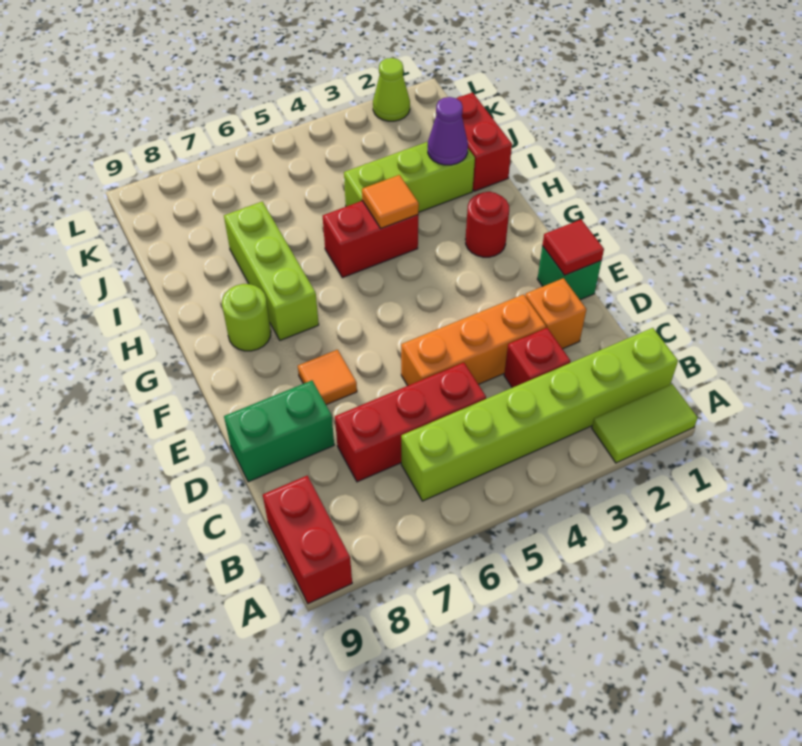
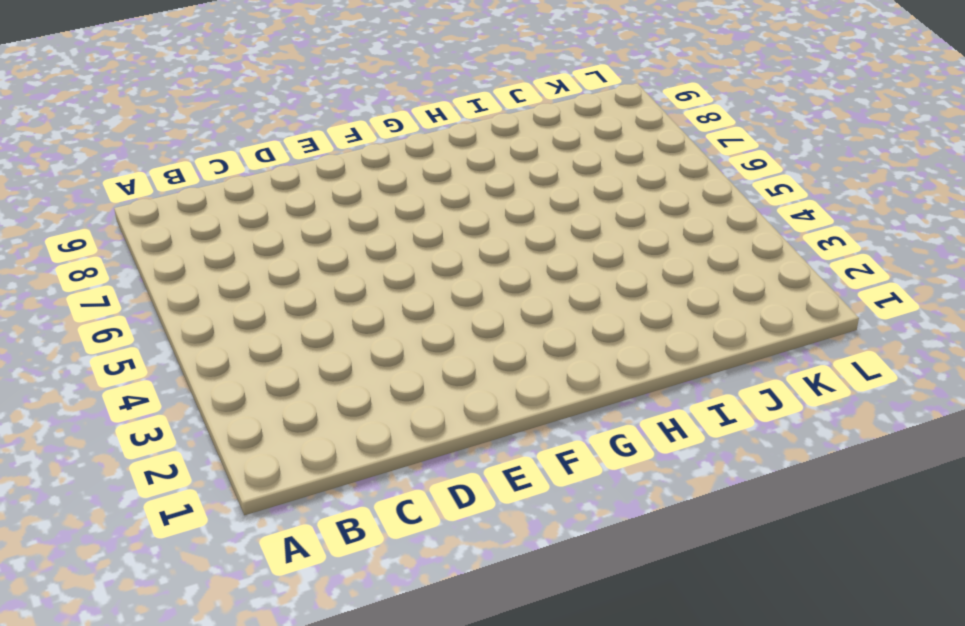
none -> lime 1x2 tile [592,384,698,463]
none -> red 1x2 brick [263,476,352,604]
none -> lime 1x6 brick [401,328,678,501]

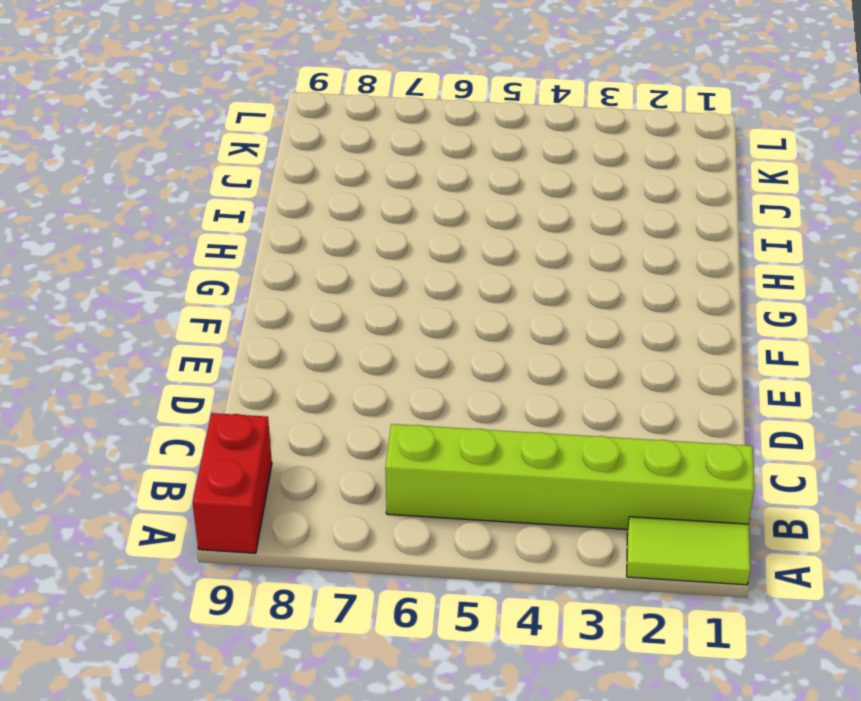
none -> red 1x1 brick [504,328,570,388]
none -> red 1x3 brick [335,363,486,482]
none -> orange 1x1 brick [525,278,586,349]

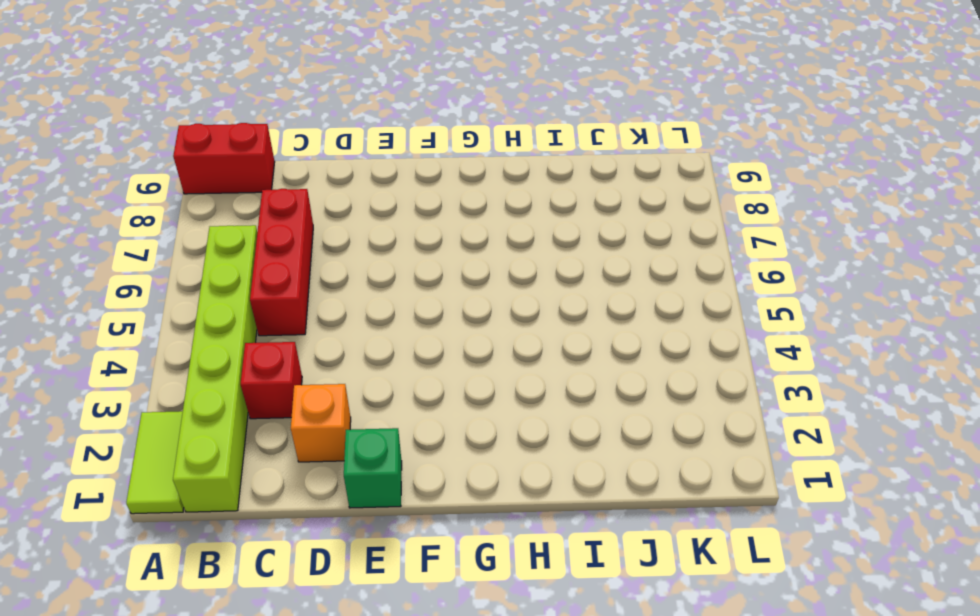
none -> orange 1x3 brick [401,294,546,386]
none -> green 1x2 brick [224,380,334,482]
none -> orange 1x1 tile [298,350,357,405]

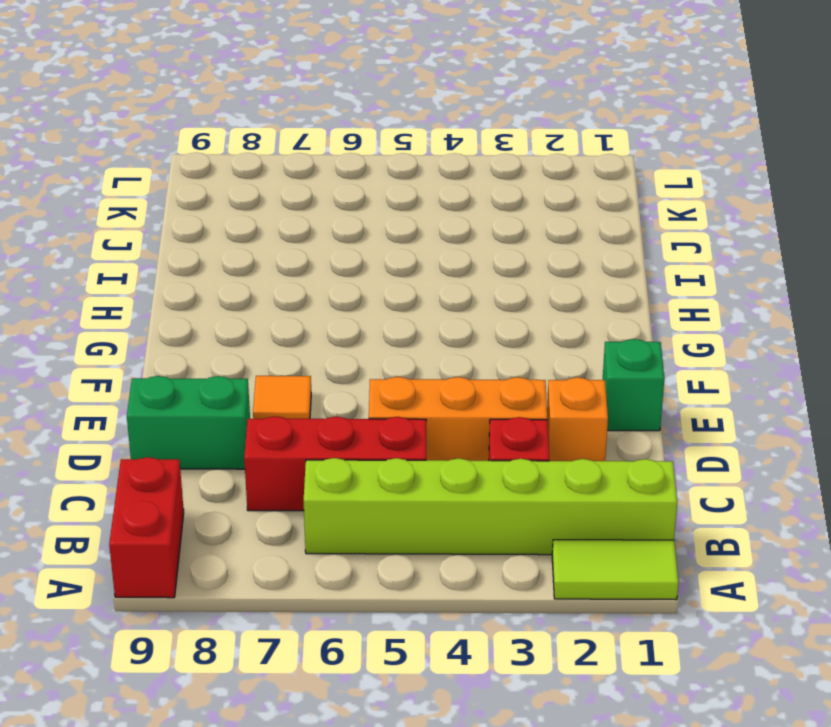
none -> red 1x1 round brick [465,192,509,257]
none -> lime 1x3 brick [224,202,319,340]
none -> lime 1x1 round brick [222,284,271,351]

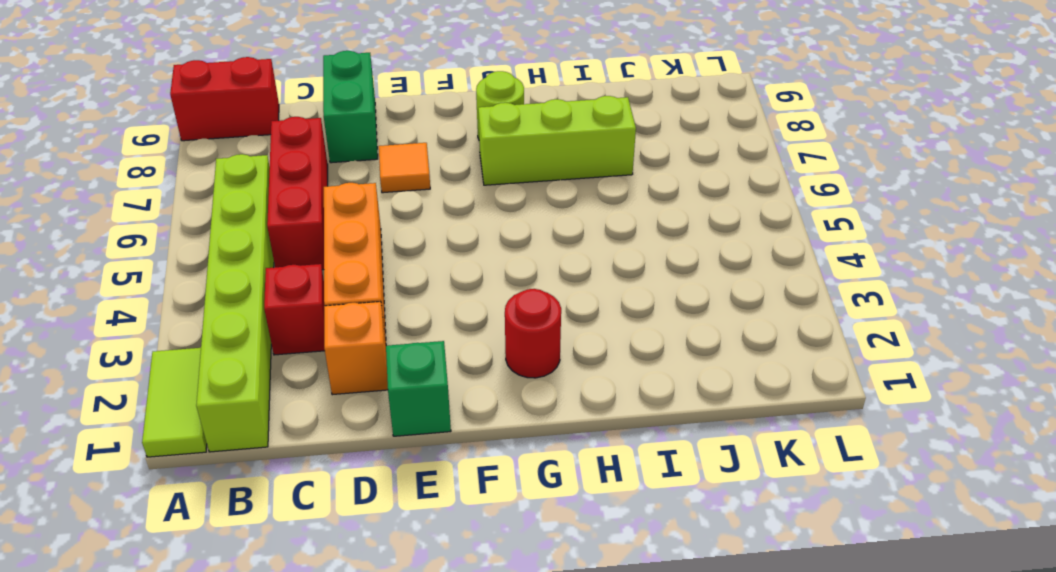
none -> red 1x2 brick [323,201,418,278]
none -> red 1x2 brick [457,93,512,191]
none -> lime 1x3 brick [344,142,475,212]

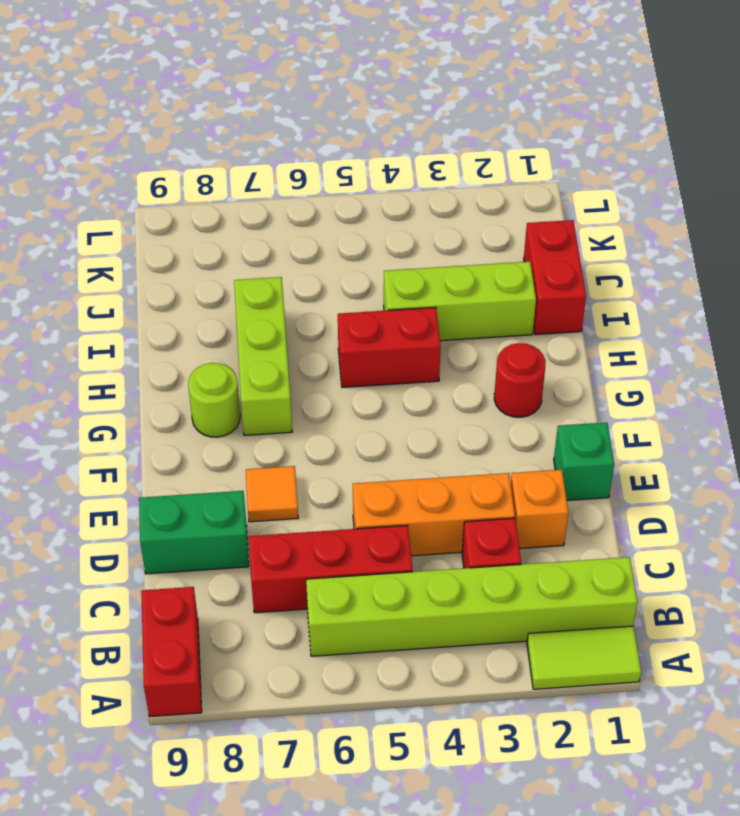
none -> lime 1x1 cone [373,58,410,121]
none -> red 1x1 tile [542,220,604,275]
none -> orange 1x1 tile [362,175,419,228]

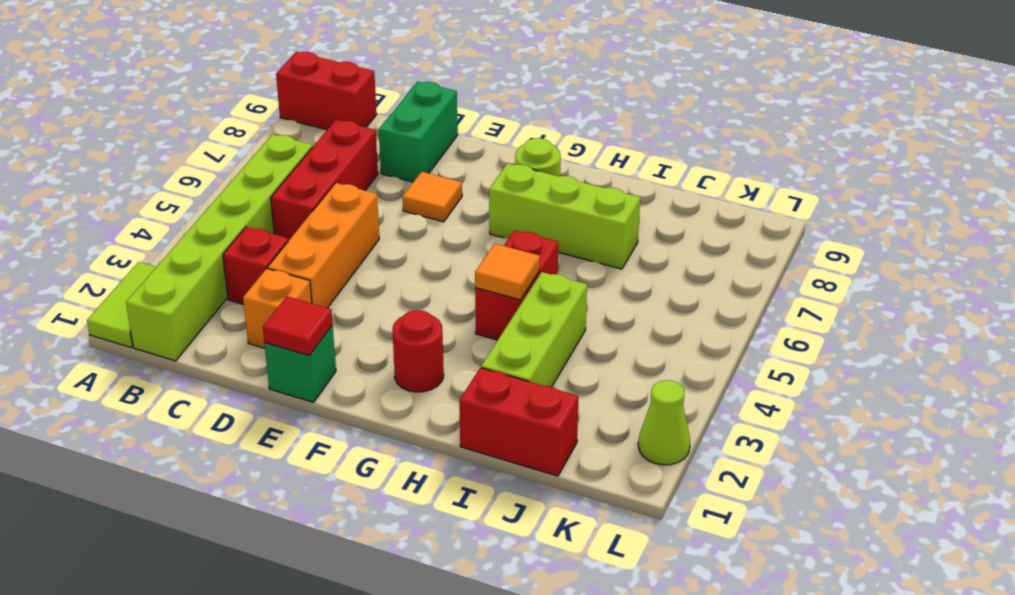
none -> purple 1x1 cone [428,97,468,165]

